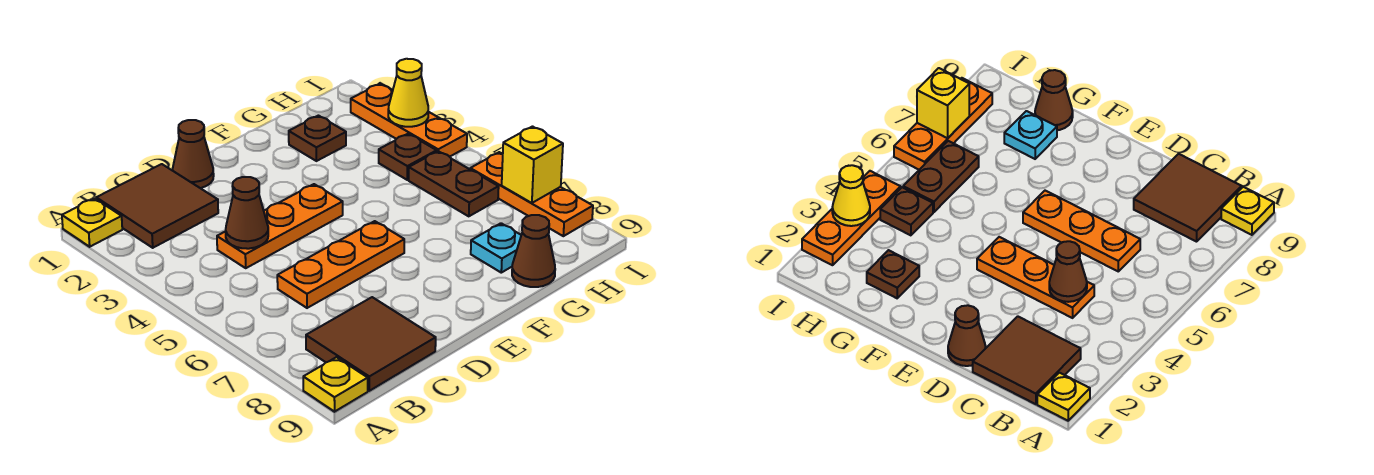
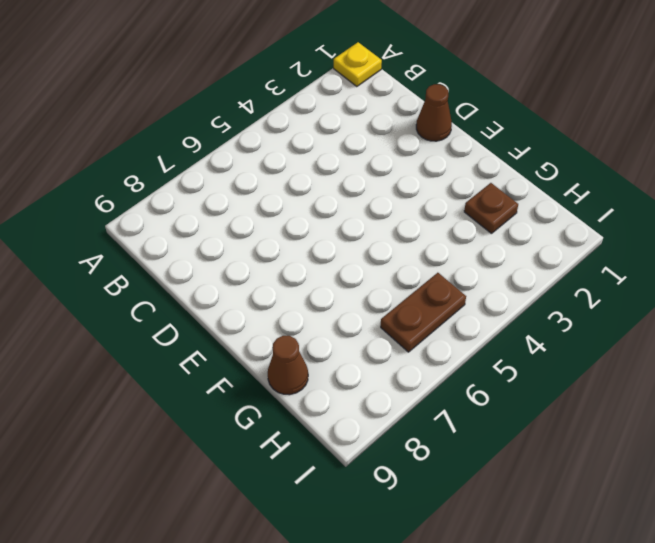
none -> yellow 1x1 plate [303,357,368,412]
none -> brown 2x2 tile [96,164,218,248]
none -> brown 2x2 tile [306,297,436,391]

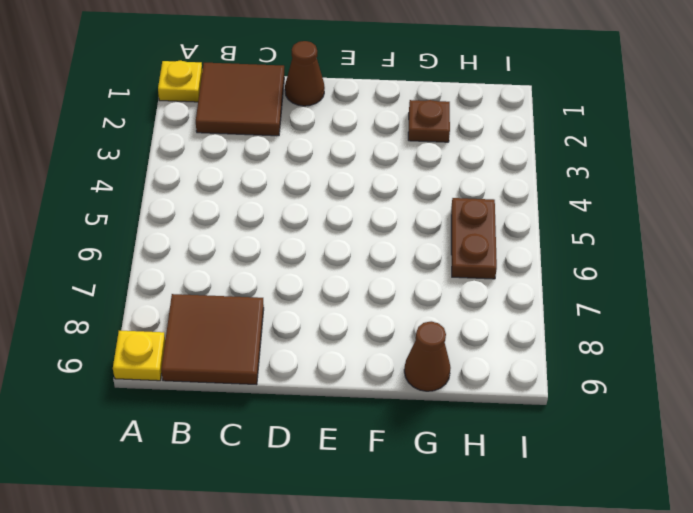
none -> orange 1x3 plate [217,184,343,268]
none -> orange 1x3 plate [277,221,404,308]
none -> cyan 1x1 plate [471,223,521,273]

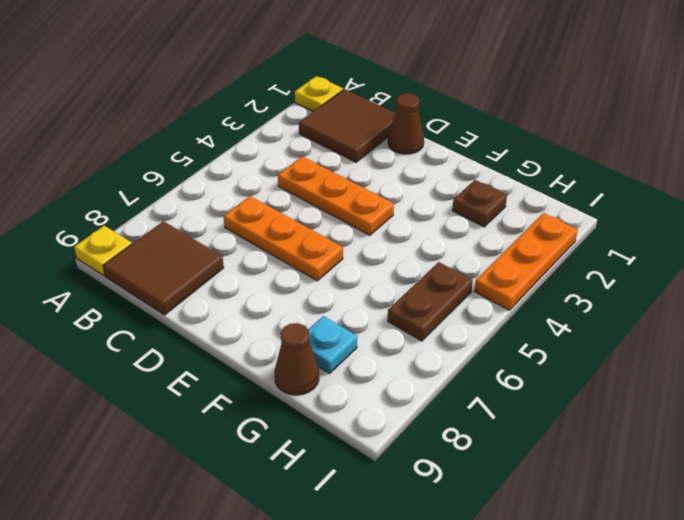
none -> brown 1x1 plate [379,134,437,180]
none -> orange 1x3 plate [470,152,593,236]
none -> brown 1x1 cone [226,177,268,249]

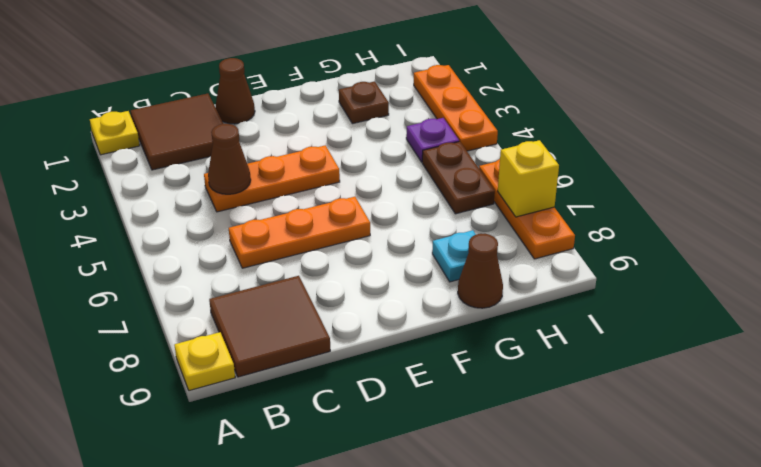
purple 1x1 plate [406,118,459,162] -> brown 1x1 plate [379,134,437,180]
none -> yellow 1x1 cone [388,59,428,127]

